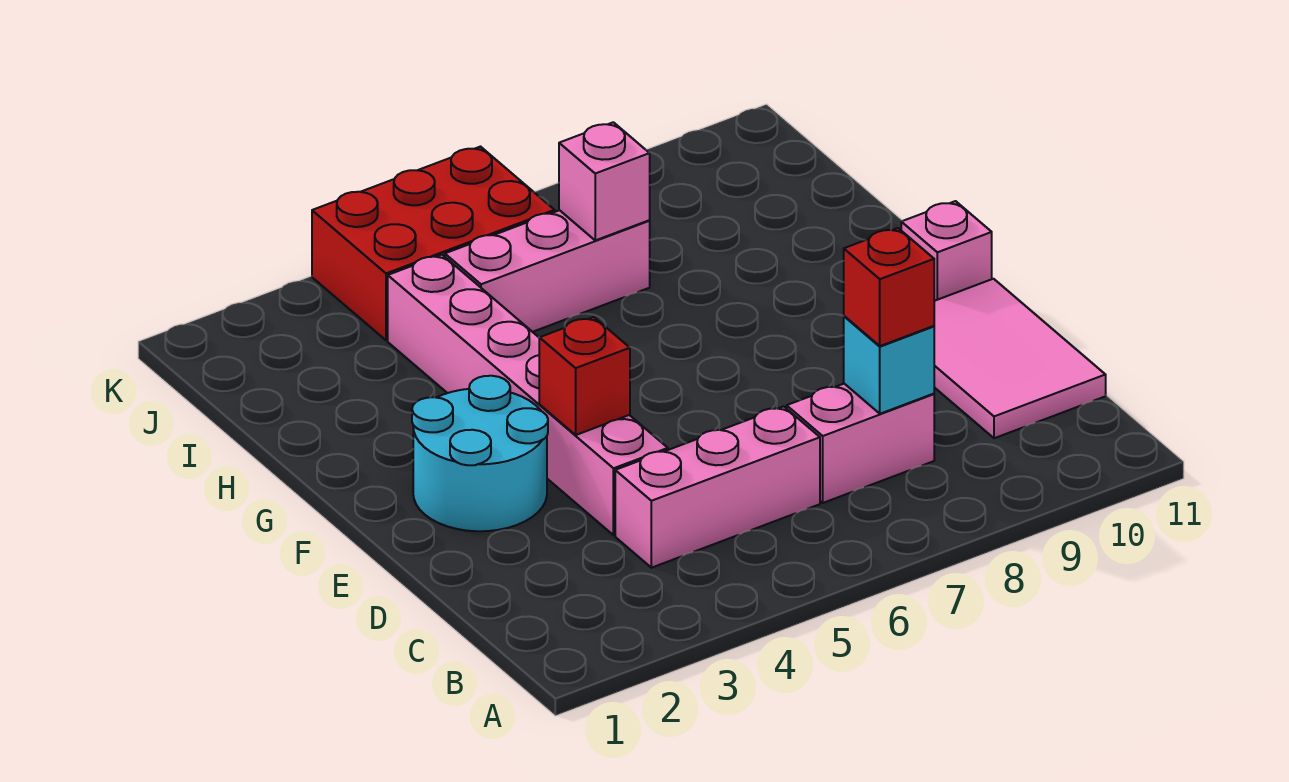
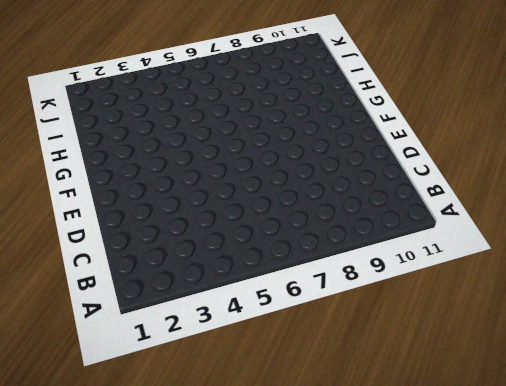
none -> pink 1x3 brick [615,406,820,568]
none -> pink 1x2 brick [787,384,934,503]
none -> pink 2x3 tile [934,279,1106,438]

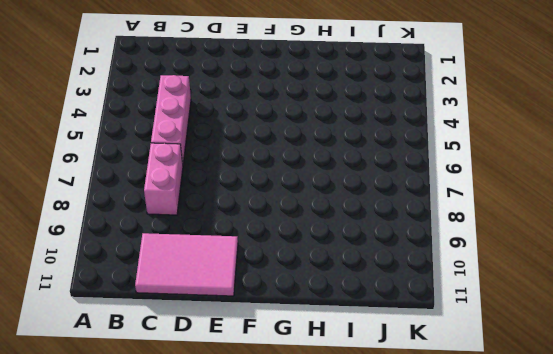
none -> pink 1x6 brick [388,255,668,535]
none -> cyan 2x2 round brick [412,376,548,531]
none -> pink 1x1 brick [901,201,992,301]

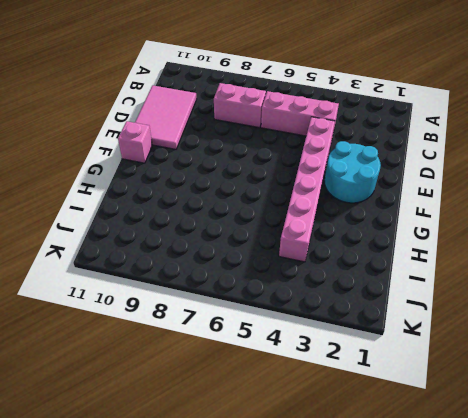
none -> pink 1x3 brick [445,210,650,332]
none -> red 2x3 brick [312,147,555,340]
none -> cyan 1x1 brick [844,316,934,414]

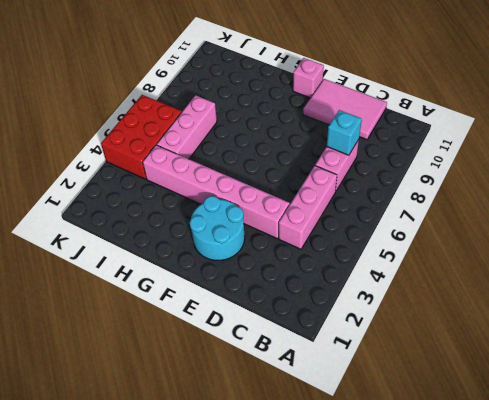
none -> red 1x1 brick [539,317,630,435]
none -> pink 1x1 brick [559,122,650,240]
none -> red 1x1 brick [844,228,934,346]

